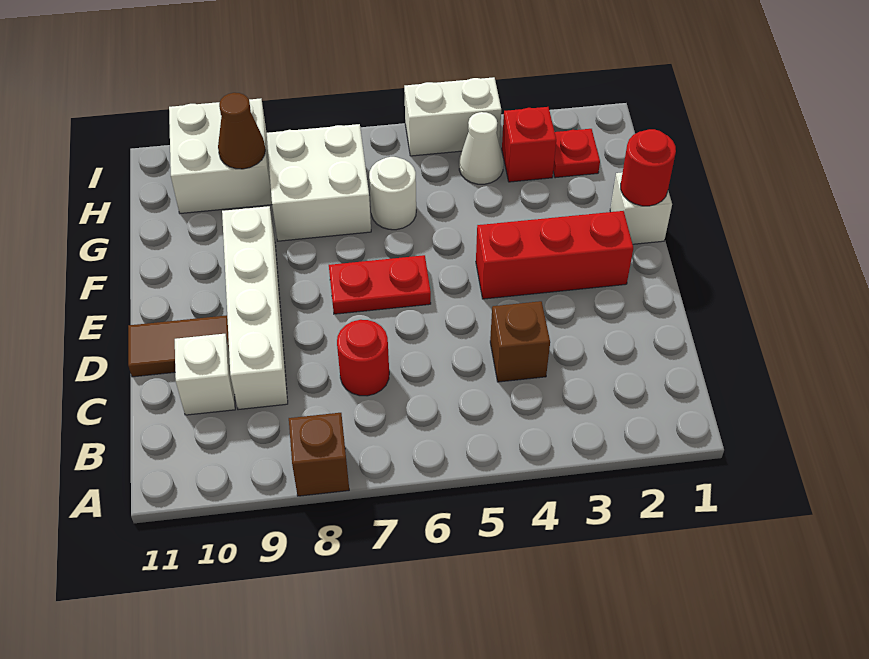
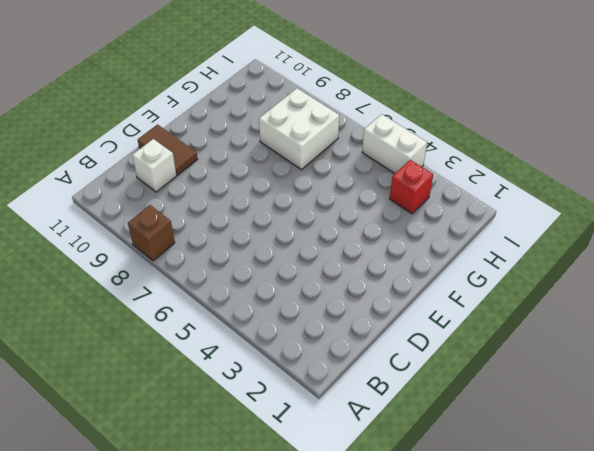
none -> brown 1x1 brick [490,301,550,382]
none -> red 1x1 round brick [337,320,389,396]
none -> white 1x4 brick [222,206,288,410]

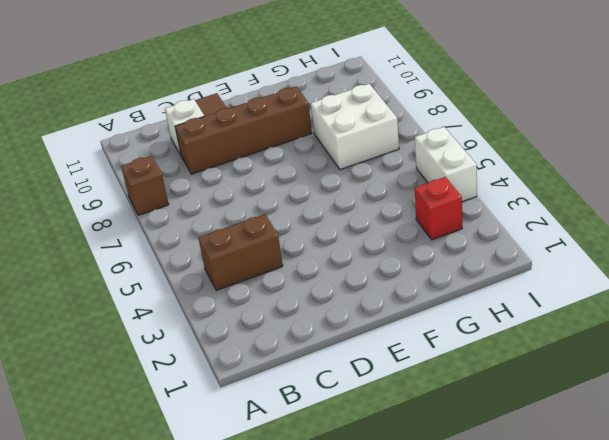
brown 1x2 brick [198,214,283,290] -> brown 1x1 brick [490,301,550,382]
brown 1x4 brick [175,87,312,174] -> white 1x4 brick [222,206,288,410]
none -> red 1x1 round brick [337,320,389,396]
none -> red 1x3 brick [476,211,633,299]
none -> red 1x2 plate [329,255,431,314]

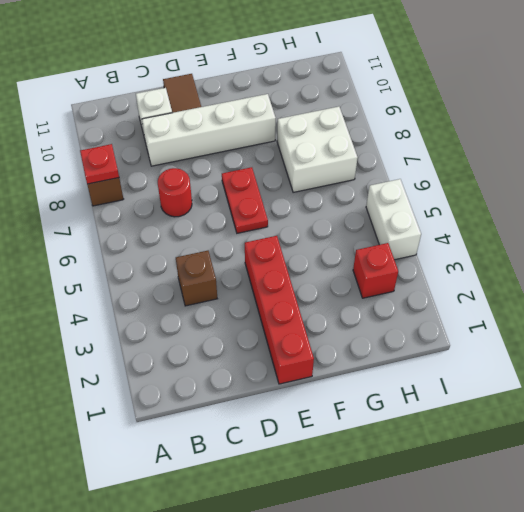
red 1x1 plate [80,144,119,184] -> red 1x1 plate moved to [553,129,600,178]
red 1x4 brick [245,236,314,384] -> red 1x3 brick [476,211,633,299]
none -> white 1x1 brick [610,172,672,244]
none -> white 1x1 round brick [369,157,416,230]
none -> white 1x1 cone [459,112,503,184]

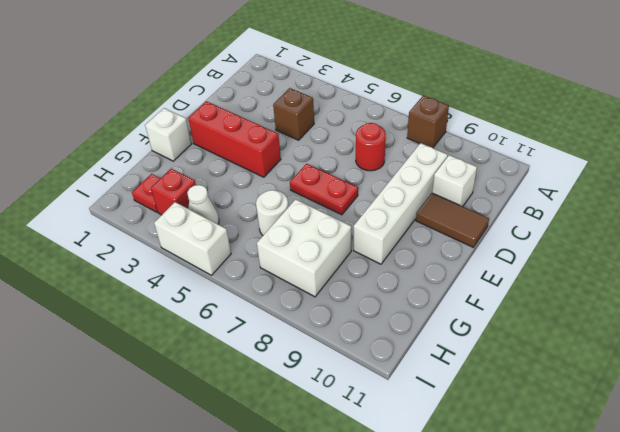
none -> white 2x2 brick [169,98,272,213]
none -> red 1x1 round brick [621,129,676,206]
none -> brown 1x1 cone [218,93,265,169]

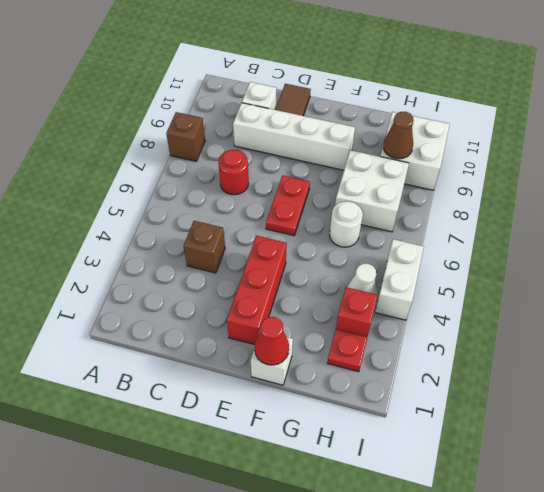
red 1x1 cone [255,317,289,365] -> red 1x1 round brick [621,129,676,206]

